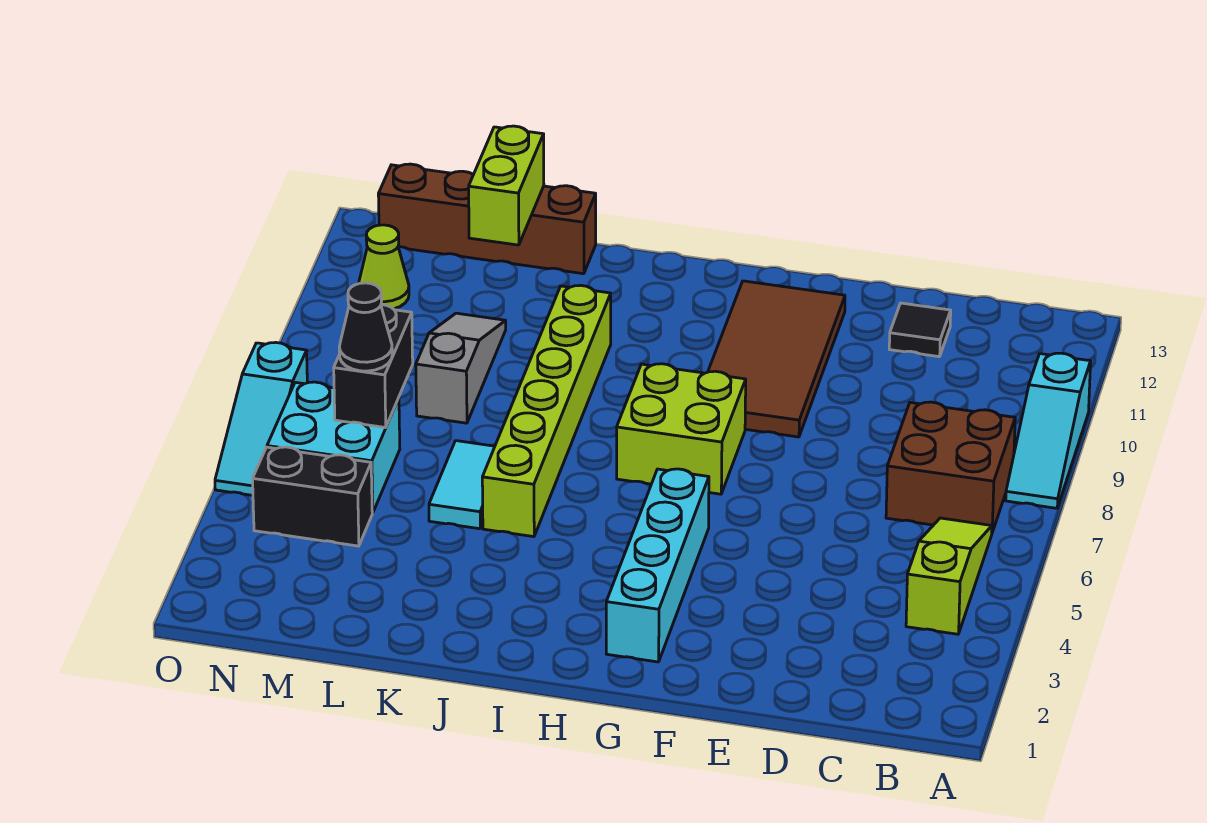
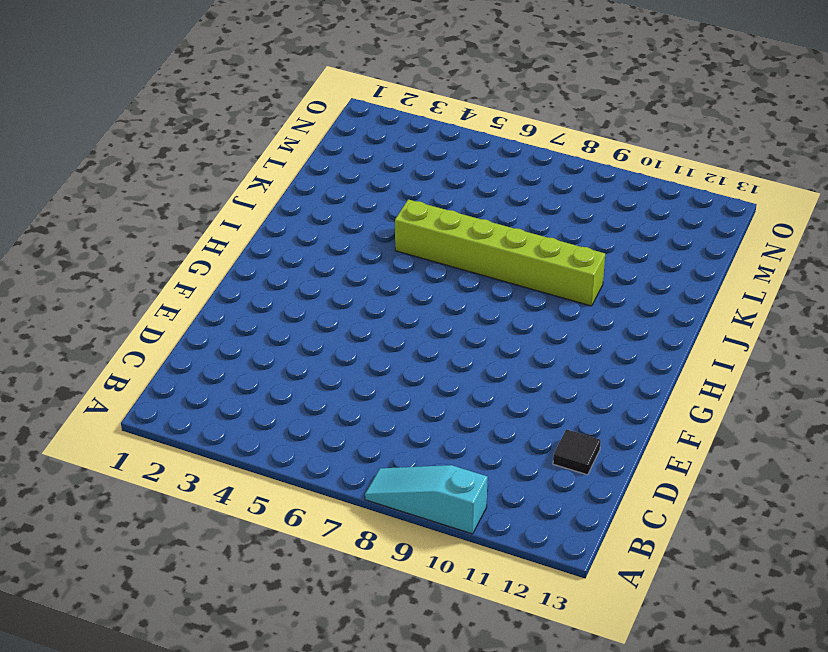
none -> lime 1x3 slope [906,518,992,634]
none -> brown 2x2 brick [886,402,1015,532]
none -> brown 2x4 tile [708,281,845,437]

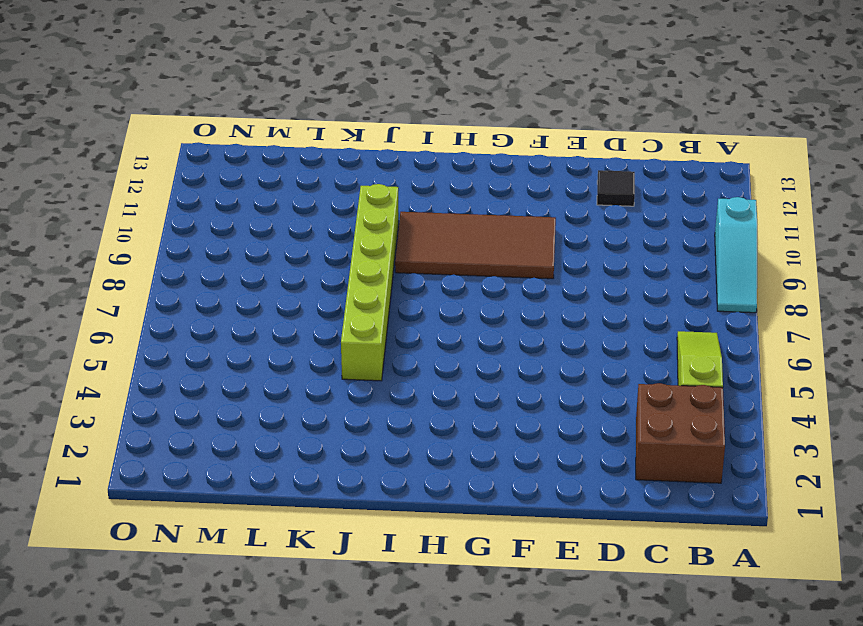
brown 2x2 brick [636,383,725,483] -> brown 2x2 brick moved to [886,402,1015,532]
brown 2x4 tile [395,212,556,279] -> brown 2x4 tile turned to [708,281,845,437]
none -> cyan 1x4 brick [606,469,709,662]
none -> lime 2x2 brick [617,364,746,494]
none -> cyan 1x2 tile [429,441,495,529]

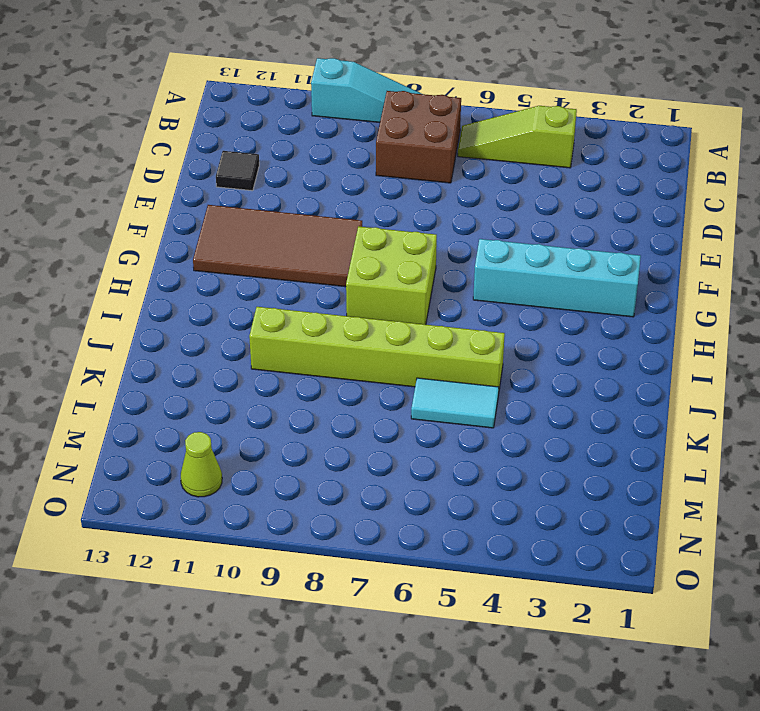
none -> brown 1x4 brick [378,164,596,274]
none -> grey 1x3 slope [416,313,506,423]
none -> black 1x2 brick [253,447,372,546]

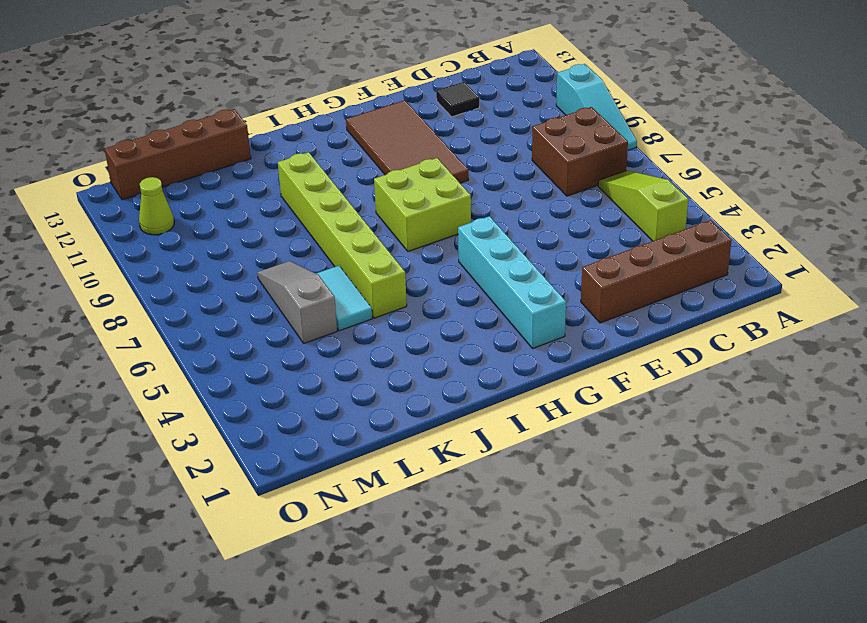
brown 1x4 brick [581,220,732,323] -> none
grey 1x3 slope [257,261,337,343] -> grey 1x3 slope moved to [416,313,506,423]
none -> black 1x2 brick [253,447,372,546]
none -> cyan 2x2 brick [267,382,400,513]
none -> cyan 1x3 slope [215,342,307,495]

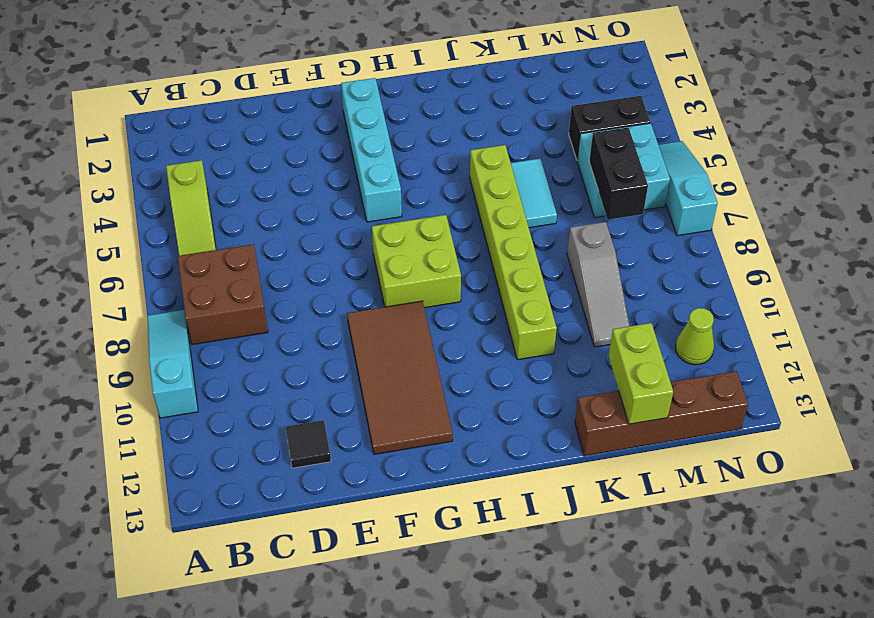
none -> black 1x1 cone [339,283,392,371]

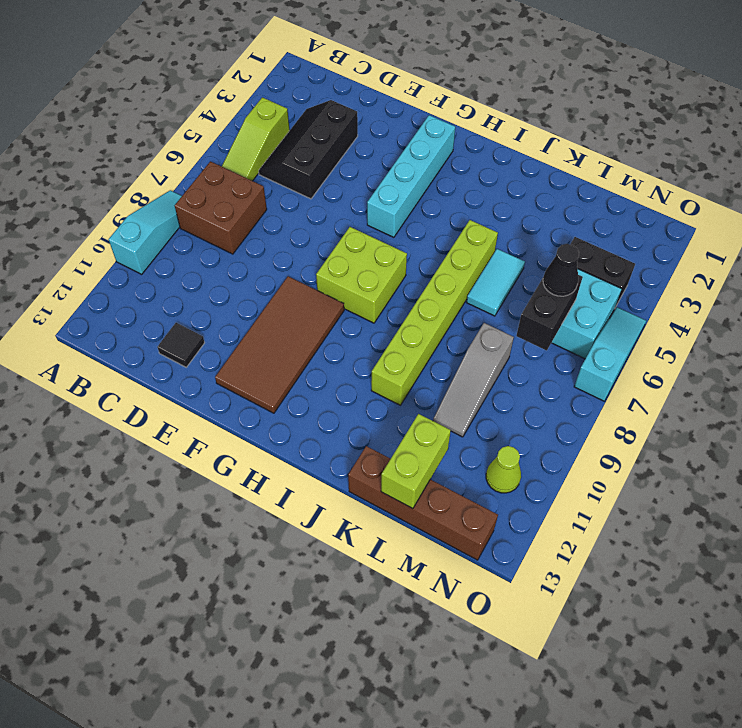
black 2x3 slope [259,100,358,199] -> none

